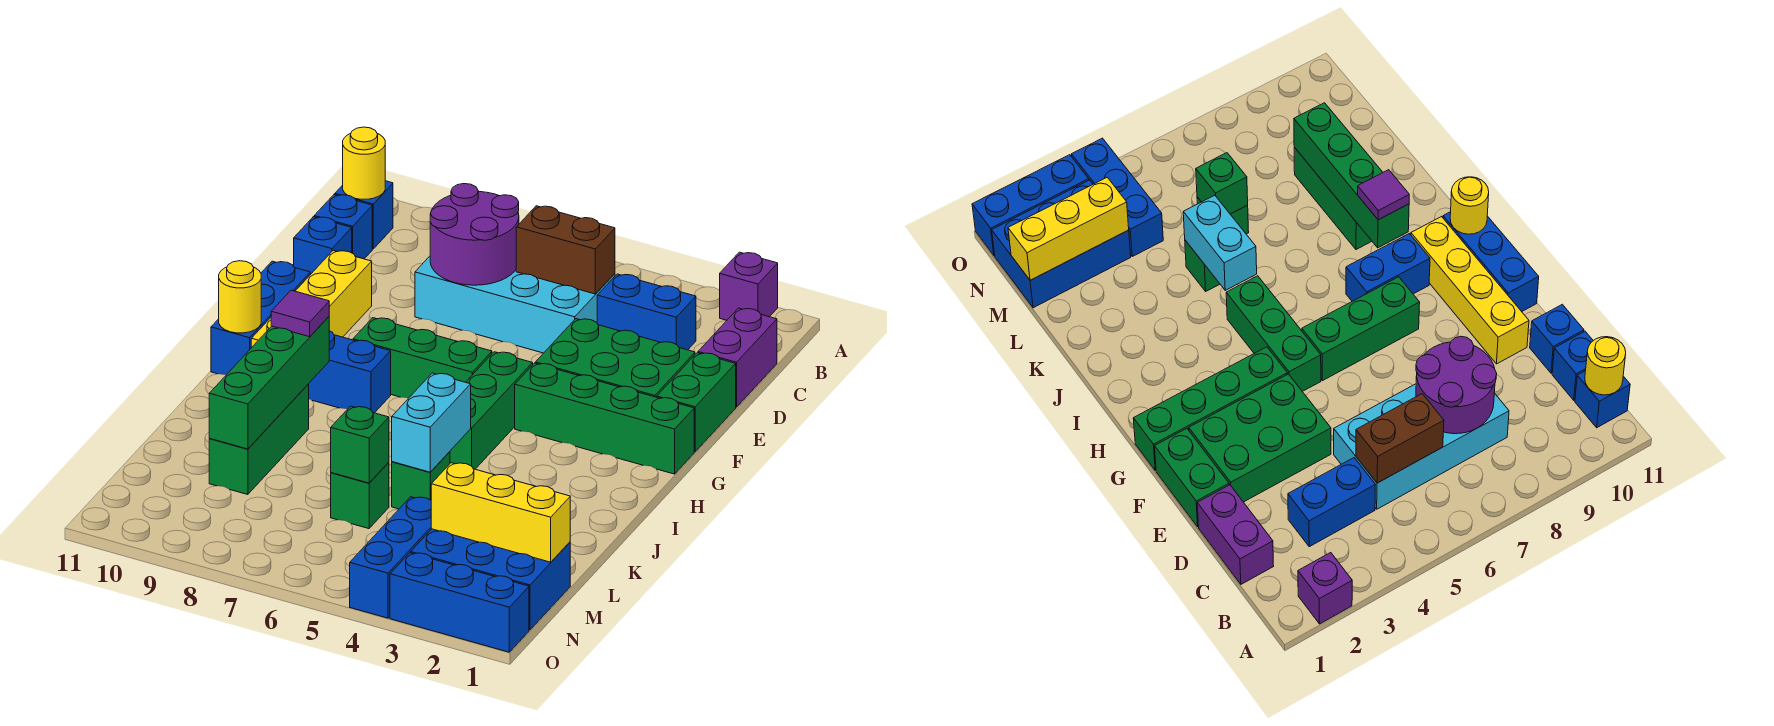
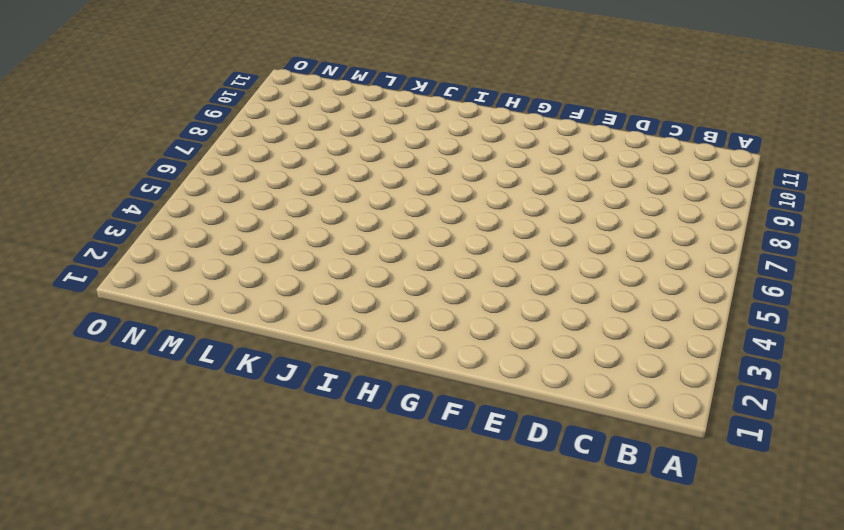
none -> purple 1x1 brick [720,252,778,320]
none -> blue 1x1 brick [335,181,393,249]
none -> purple 1x2 brick [698,308,777,407]
none -> blue 1x2 brick [597,274,696,350]

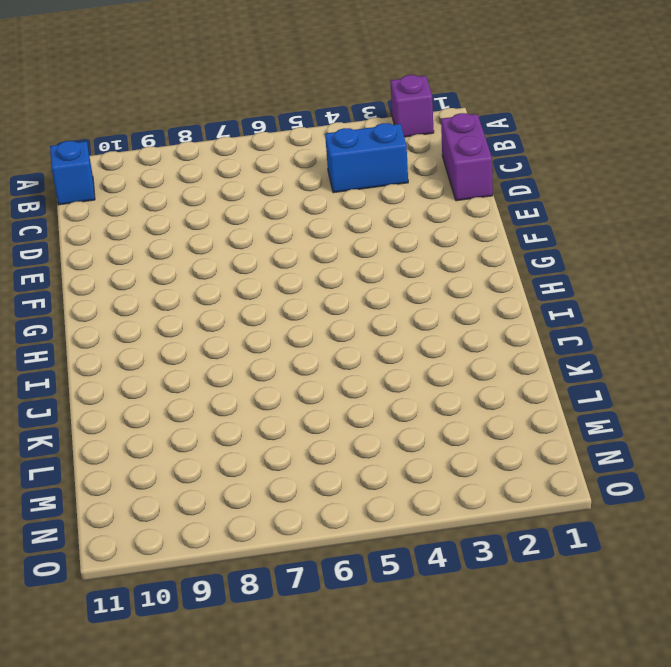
none -> cyan 2x4 brick [415,256,615,353]
none -> blue 1x1 brick [314,195,372,259]
none -> blue 1x1 brick [294,217,352,275]
none -> green 1x2 brick [657,353,736,452]

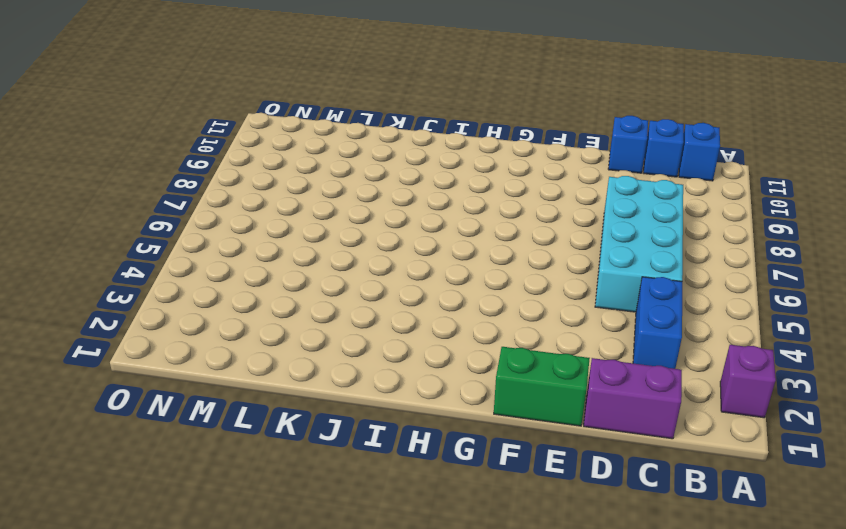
none -> green 2x3 brick [535,319,695,397]
none -> yellow 1x4 brick [251,250,372,348]
none -> blue 1x3 brick [211,261,310,375]
none -> green 1x4 brick [515,363,694,474]

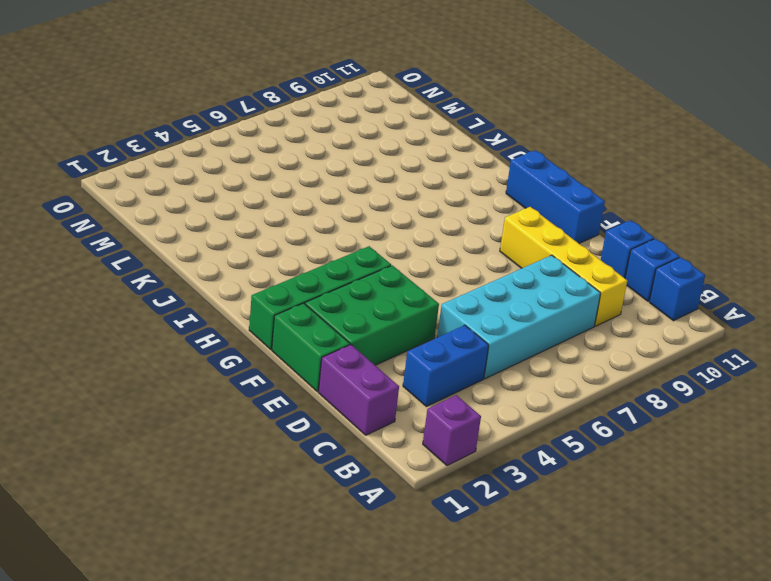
yellow 1x4 brick [500,207,627,326] -> yellow 1x4 brick moved to [251,250,372,348]
none -> green 1x3 brick [450,352,533,469]
none -> green 1x3 brick [353,318,492,398]
none -> blue 1x2 brick [309,331,391,413]
none -> green 1x3 brick [209,384,309,495]

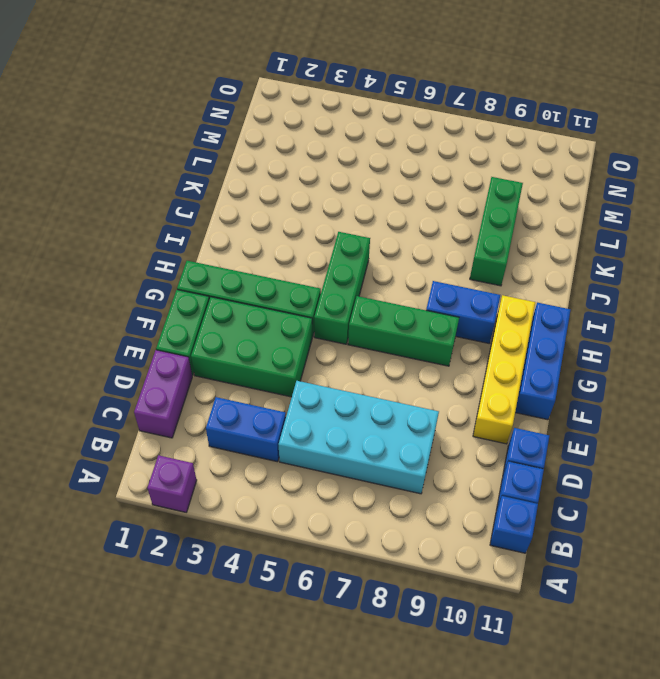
none -> green 1x1 brick [392,452,450,509]
none -> green 1x1 brick [331,462,389,529]
none -> blue 2x3 brick [411,529,570,630]
none -> blue 1x3 brick [350,497,431,618]

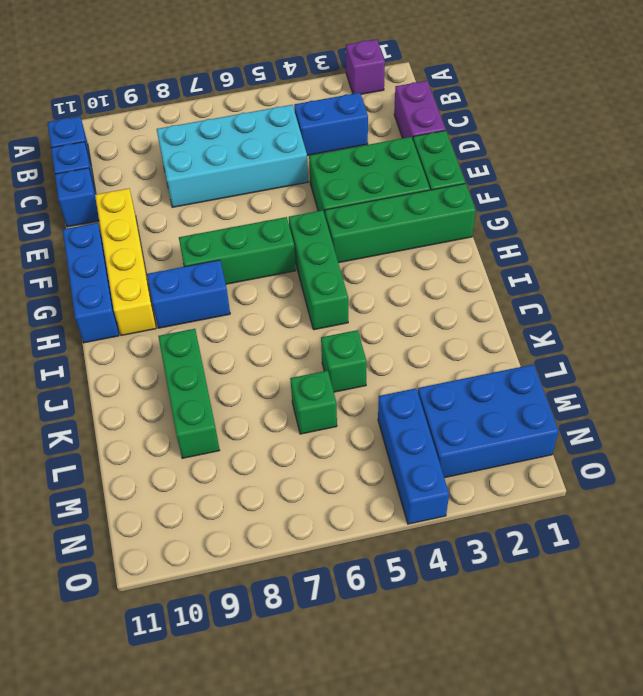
none -> blue 1x3 brick [390,553,529,652]
none -> yellow 1x1 round brick [343,127,385,199]
none -> brown 1x2 brick [516,206,615,294]
none -> purple 2x2 round brick [430,184,519,285]

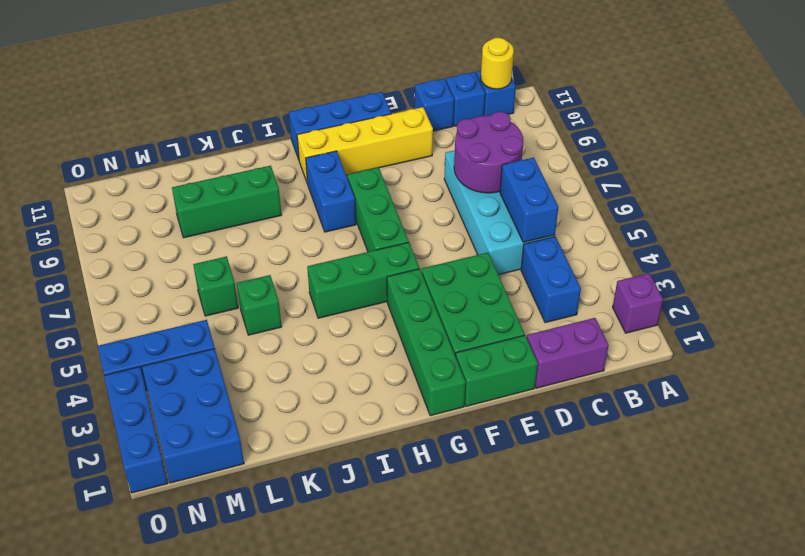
blue 1x2 brick [500,157,558,242] -> brown 1x2 brick [516,206,615,294]
none -> yellow 1x1 round brick [219,261,261,333]
none -> green 1x4 brick [209,317,329,449]
none -> cyan 1x2 brick [392,373,471,472]
none -> green 1x1 brick [331,406,389,483]

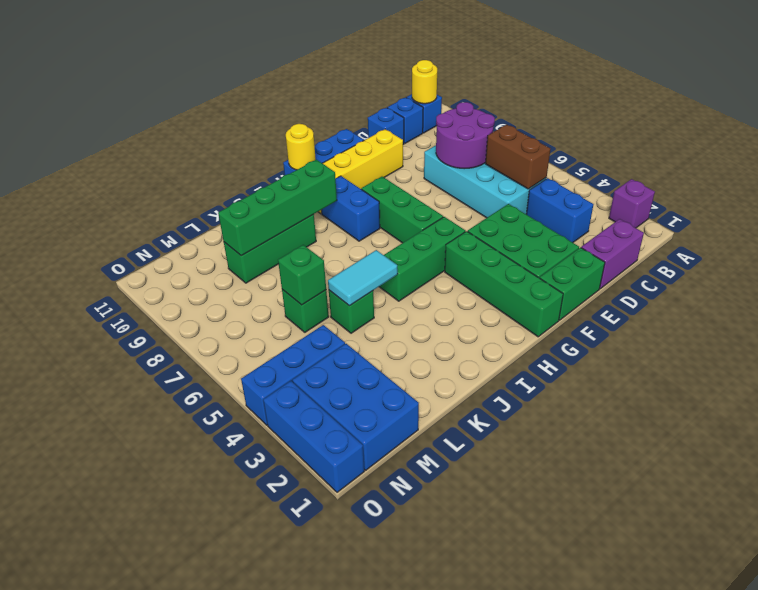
cyan 1x2 tile [328,250,398,306] -> cyan 1x2 brick [392,373,471,472]
none -> yellow 1x3 brick [431,463,570,562]
none -> purple 1x1 tile [271,290,329,337]

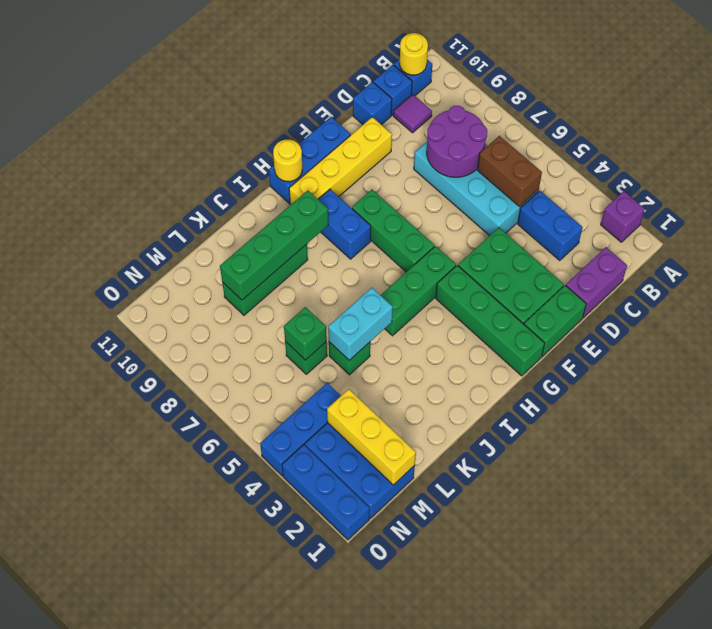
purple 1x1 tile [393,94,432,133] -> purple 1x1 tile moved to [271,290,329,337]

